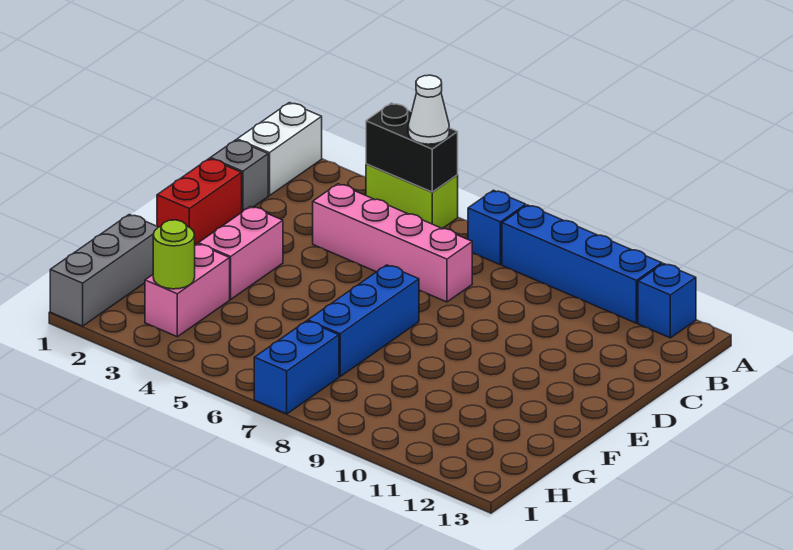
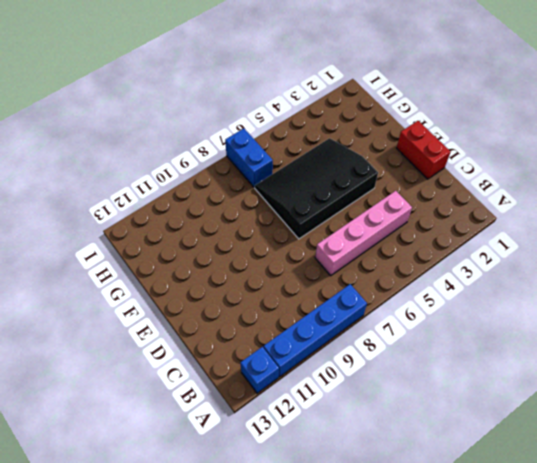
black 3x4 slope [255,138,378,239] -> blue 1x3 brick [308,265,419,377]
none -> white 1x2 brick [237,103,322,196]
none -> lime 1x2 brick [366,164,458,229]
none -> blue 1x1 brick [468,190,526,265]

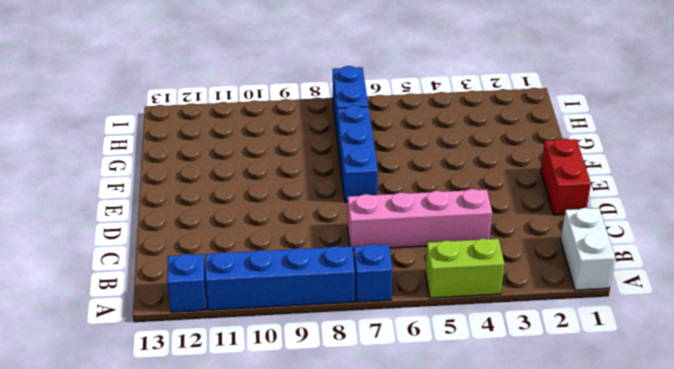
none -> grey 1x1 brick [210,140,268,212]
none -> pink 1x2 brick [198,206,283,299]
none -> grey 1x3 brick [50,215,158,326]

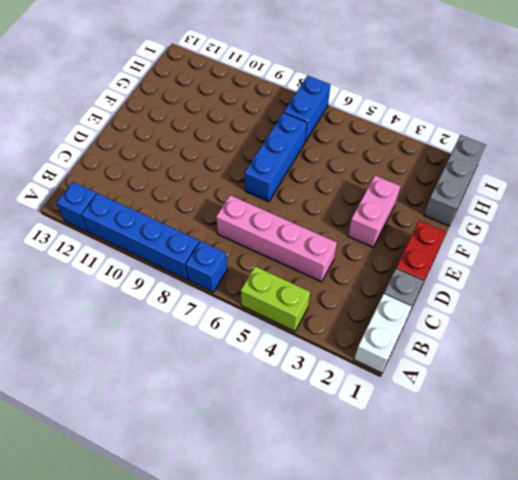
none -> pink 1x2 brick [145,244,230,337]
none -> black 1x2 brick [366,103,458,192]
none -> lime 1x1 round brick [153,220,195,289]

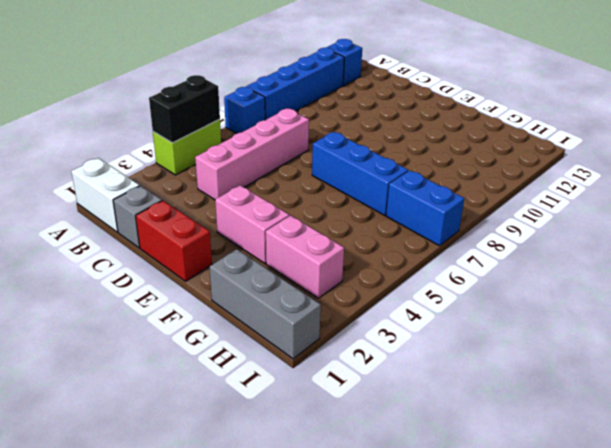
none -> lime 1x1 round brick [153,220,195,289]
none -> white 1x1 cone [408,75,449,144]

